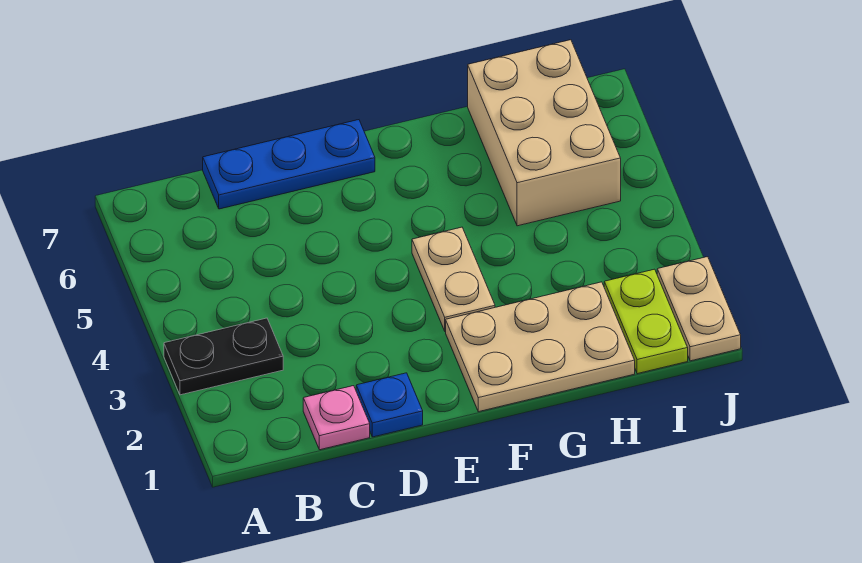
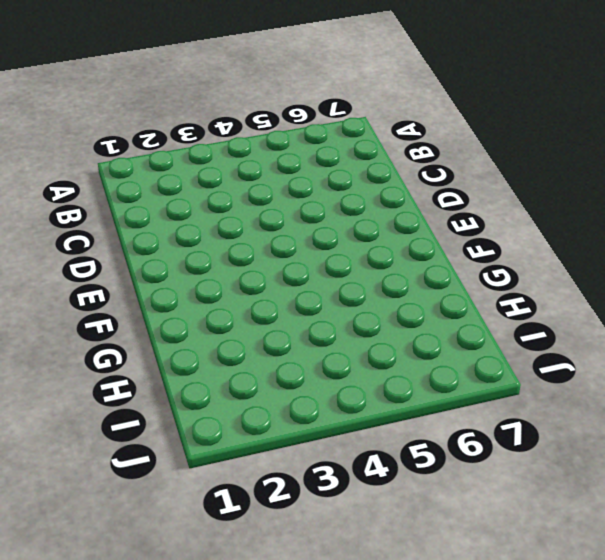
none -> black 1x2 plate [164,318,283,395]
none -> pink 1x1 plate [303,386,370,450]

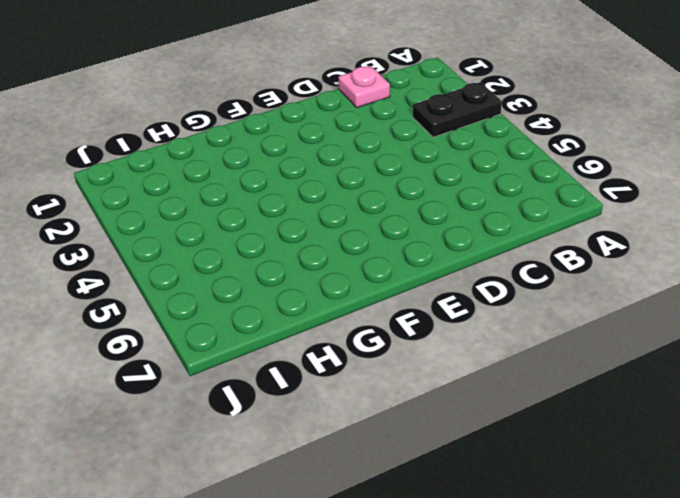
none -> blue 1x3 plate [203,120,375,209]
none -> blue 1x1 plate [356,373,423,437]

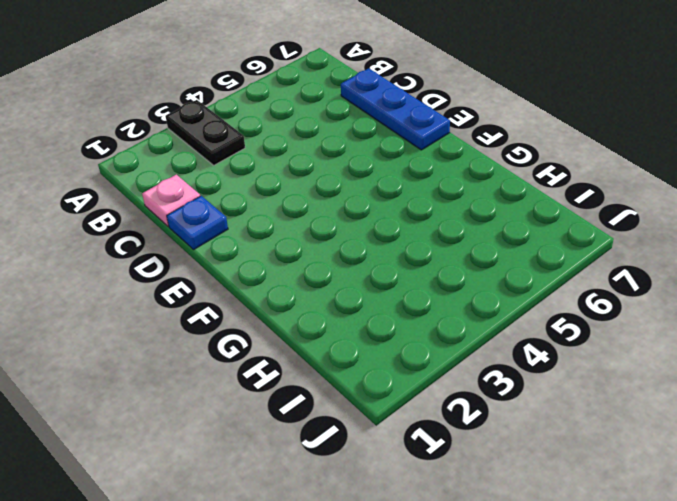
none -> tan 2x3 plate [446,282,635,412]
none -> tan 1x2 plate [412,227,495,331]

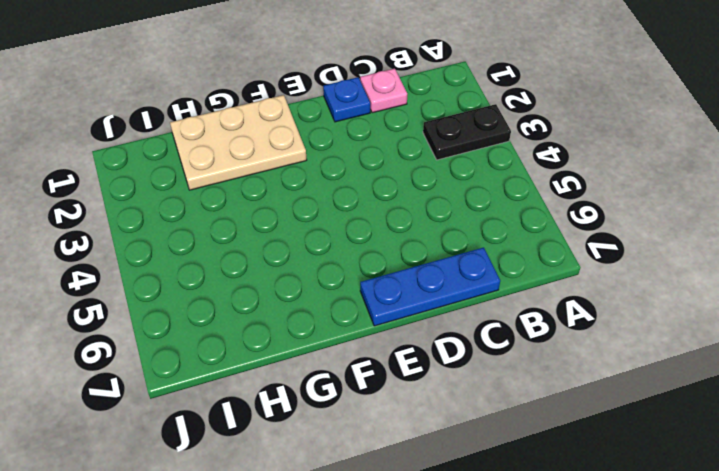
none -> tan 1x2 plate [412,227,495,331]
none -> tan 2x3 brick [468,40,621,226]

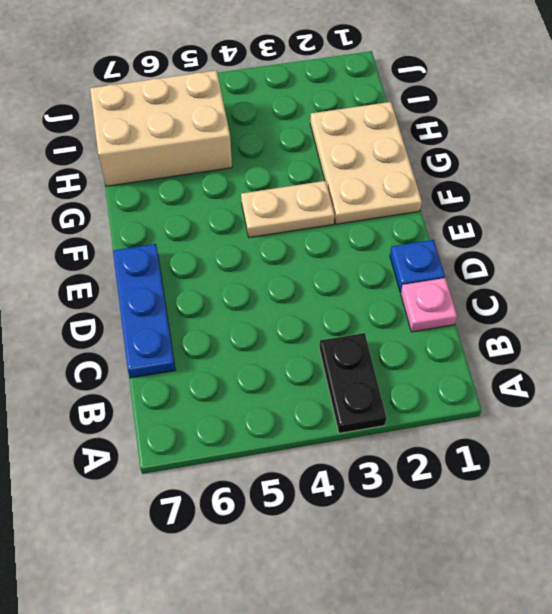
none -> lime 1x2 plate [604,269,688,374]
none -> tan 1x2 plate [657,257,741,361]

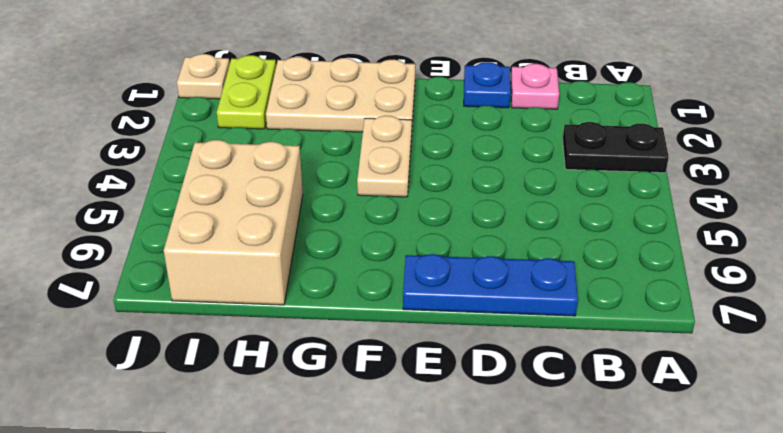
tan 1x1 plate [177,54,230,99] -> tan 1x2 plate [657,257,741,361]

